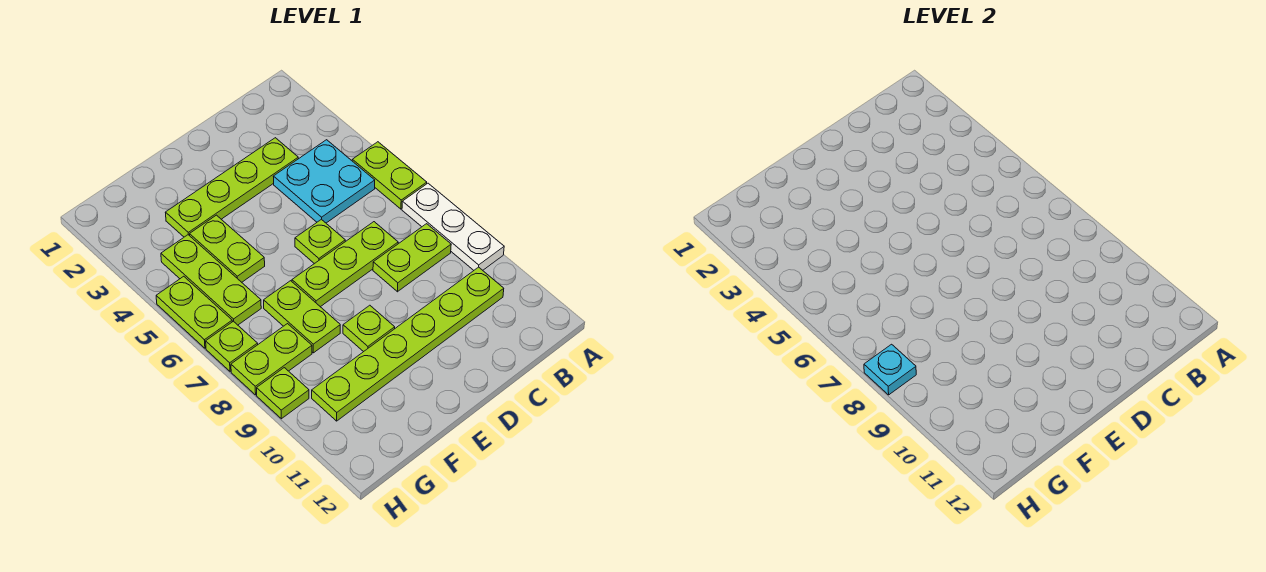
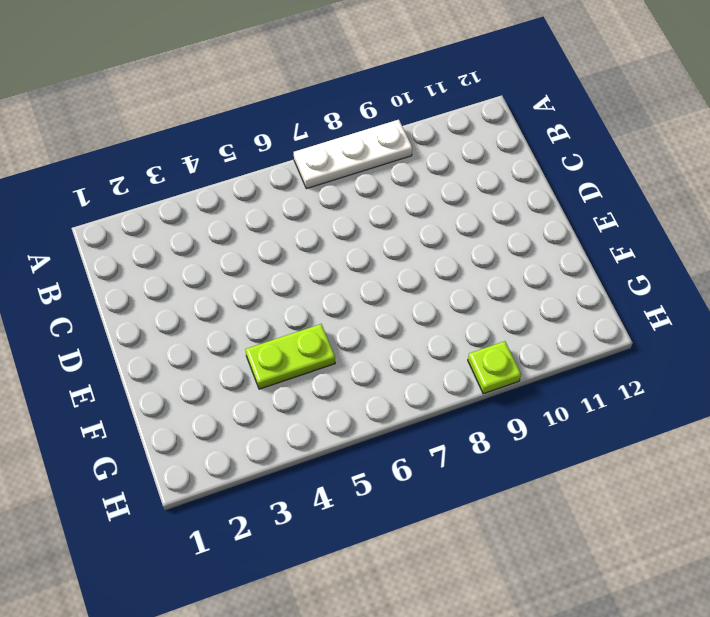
none -> lime 1x2 plate [352,142,427,209]
none -> cyan 2x2 plate [273,140,375,223]
none -> lime 1x2 plate [373,224,451,292]

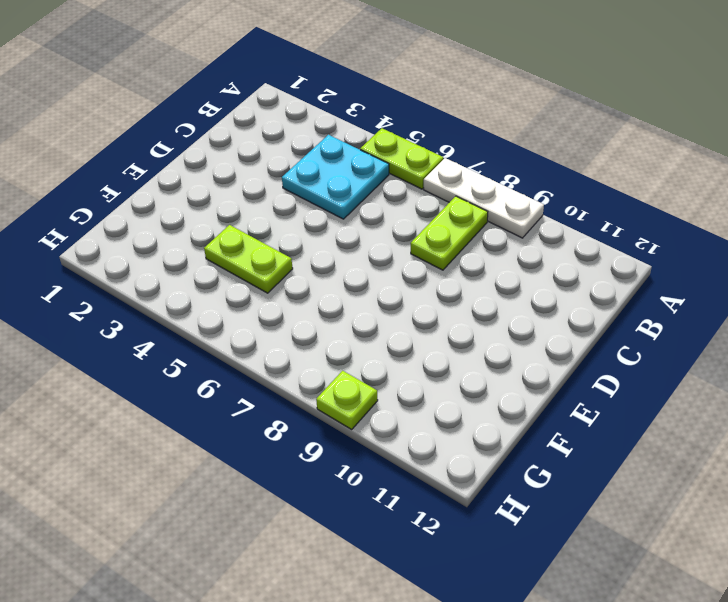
none -> lime 1x6 plate [312,267,504,421]
none -> lime 1x4 plate [165,138,298,237]
none -> lime 1x3 plate [292,222,398,307]

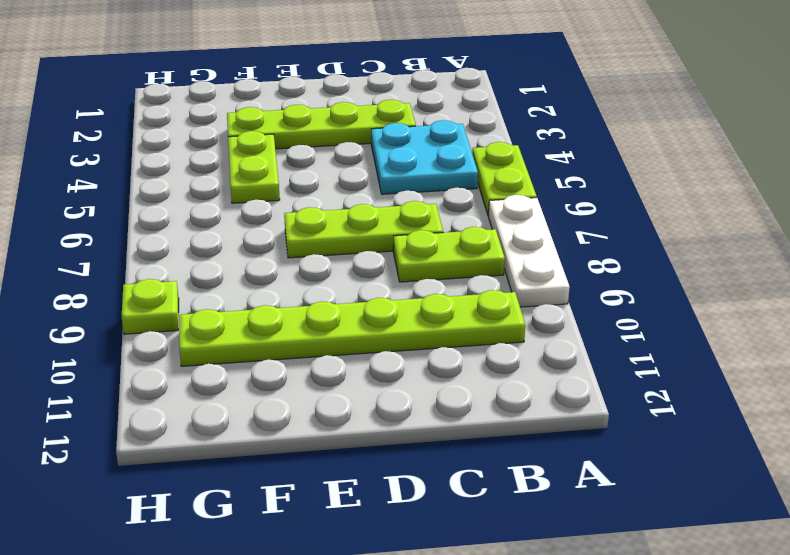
none -> lime 1x1 plate [295,219,345,264]
none -> lime 1x1 plate [343,305,395,352]
none -> lime 1x2 plate [264,281,340,353]

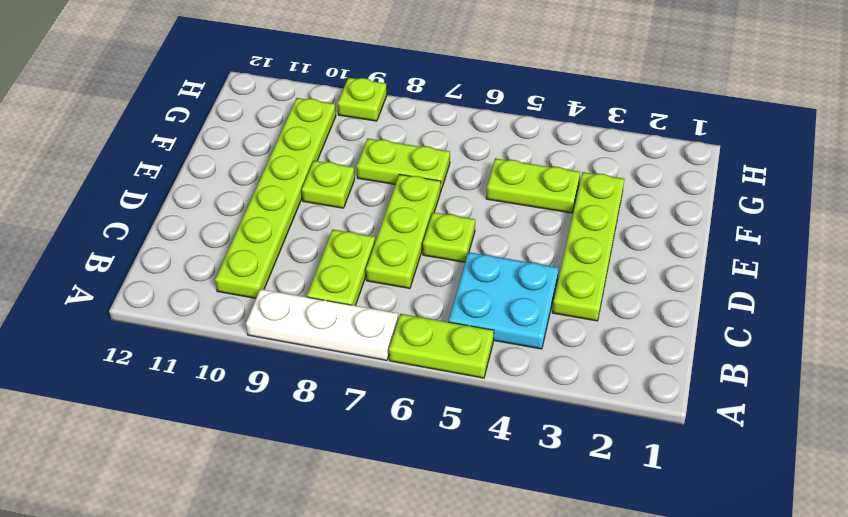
none -> lime 1x3 plate [161,235,261,325]
none -> lime 1x2 plate [231,324,312,395]
none -> lime 1x2 plate [156,276,232,348]

